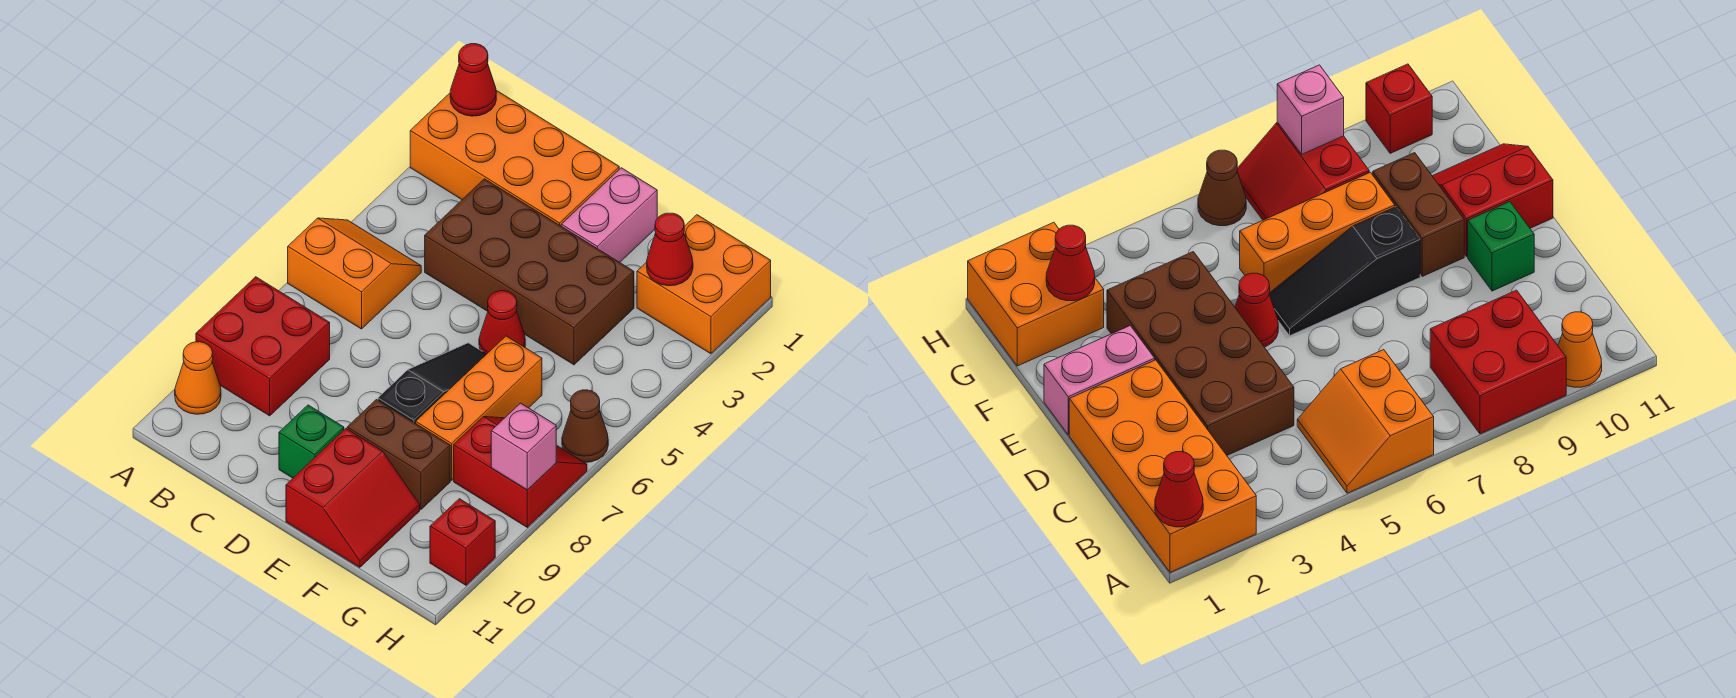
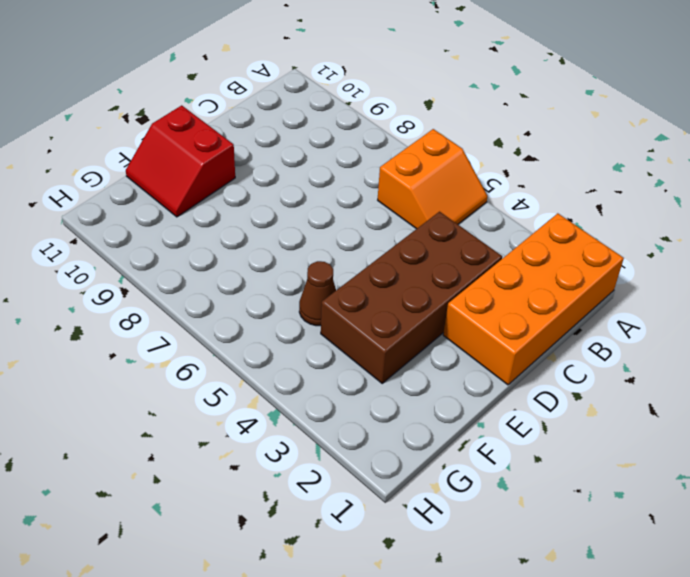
brown 1x1 cone [299,261,336,326] -> brown 1x1 cone moved to [562,390,608,463]
none -> red 2x2 brick [196,277,330,416]
none -> orange 1x1 cone [175,342,221,414]
none -> green 1x1 brick [279,405,344,478]

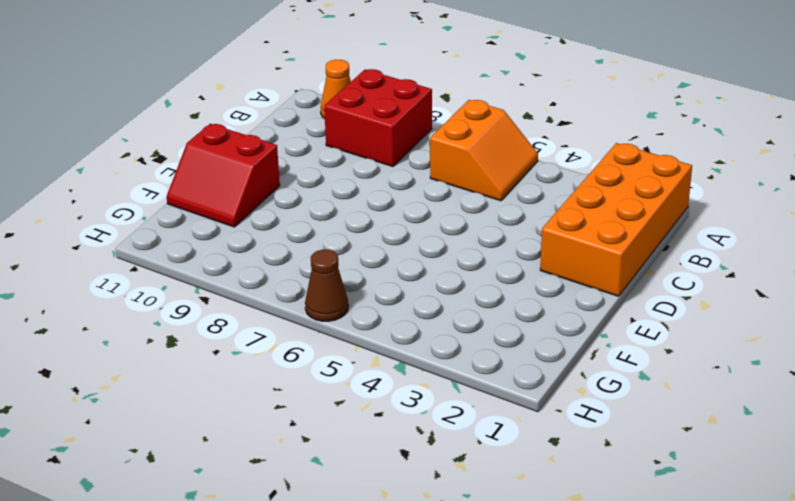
none -> brown 2x4 brick [425,179,634,365]
none -> green 1x1 brick [279,405,344,478]
none -> pink 1x2 brick [561,168,657,262]

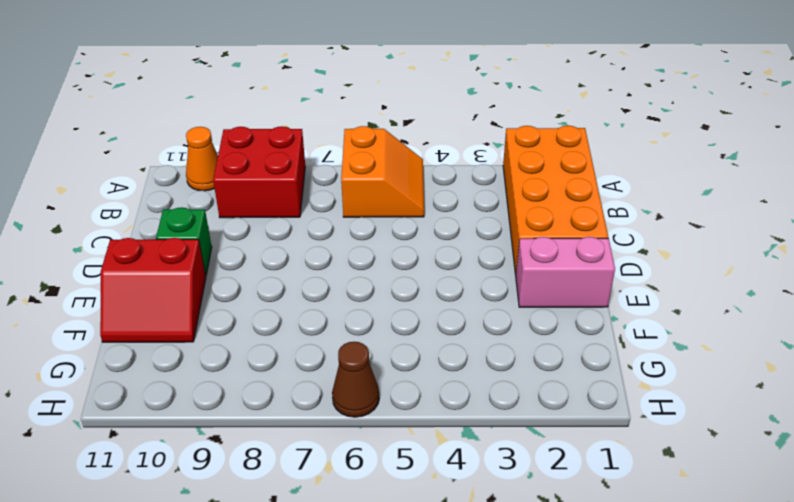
none -> brown 2x4 brick [425,179,634,365]
none -> red 1x1 cone [479,291,525,354]
none -> black 1x3 slope [378,343,486,423]

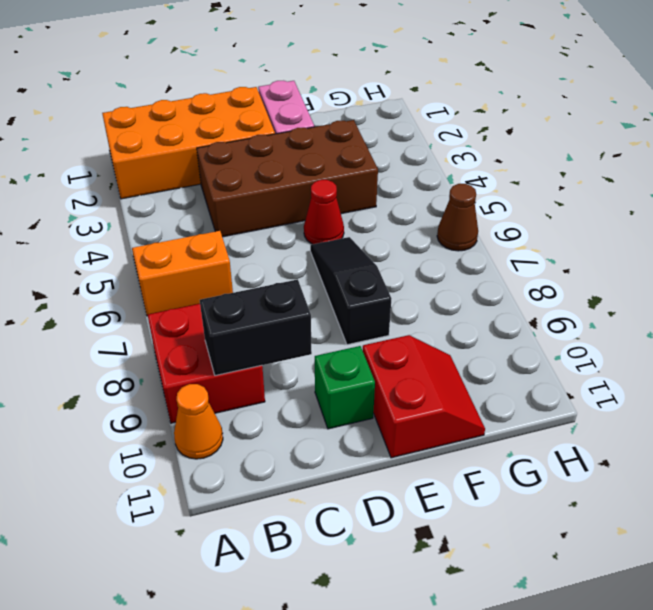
black 1x2 brick [200,279,312,376] -> none
none -> brown 1x2 brick [347,400,450,509]
none -> orange 1x3 brick [416,336,542,480]
none -> orange 2x2 brick [637,215,771,354]

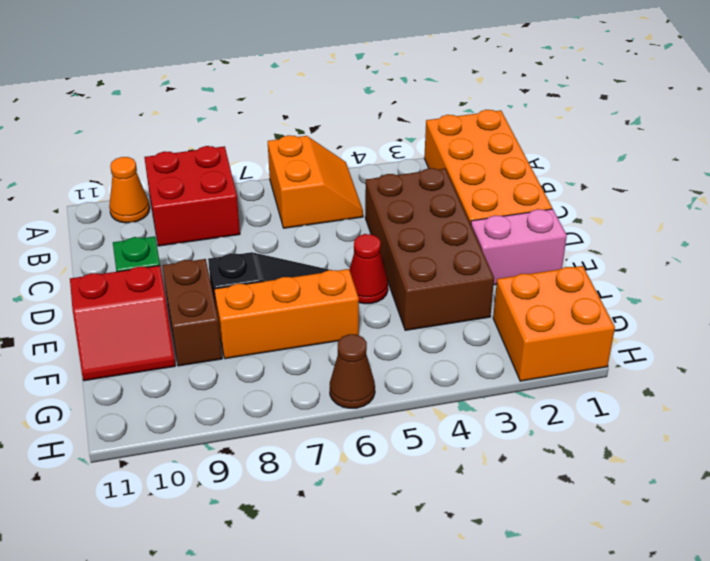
none -> red 2x2 slope [454,417,587,527]
none -> red 1x1 brick [430,499,495,585]
none -> red 1x1 cone [450,44,496,116]

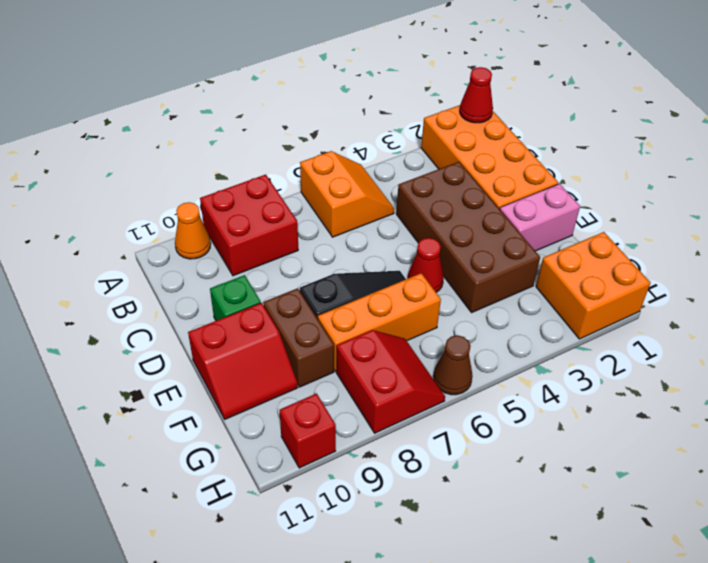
none -> red 1x1 cone [647,213,693,286]
none -> pink 1x1 brick [491,403,556,490]

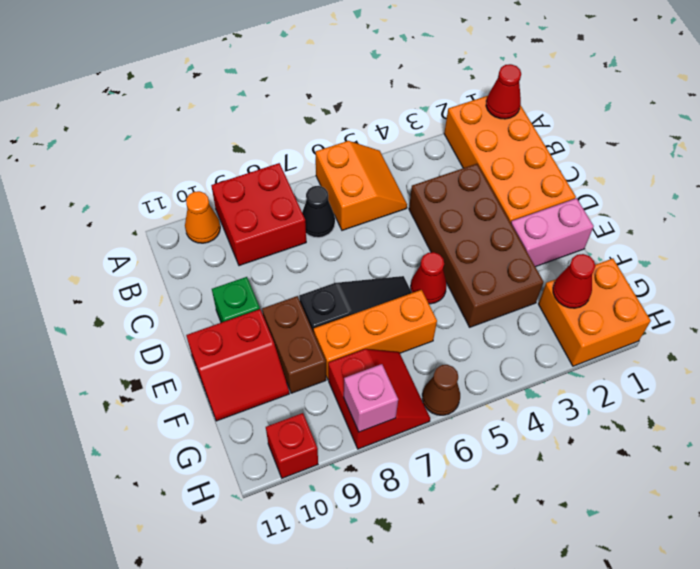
black 1x1 cone [302,186,335,238] -> none

